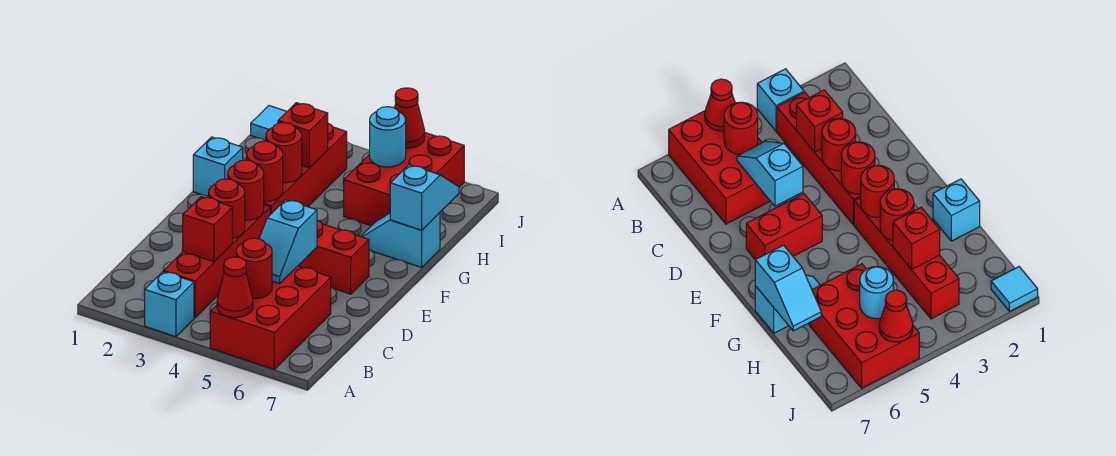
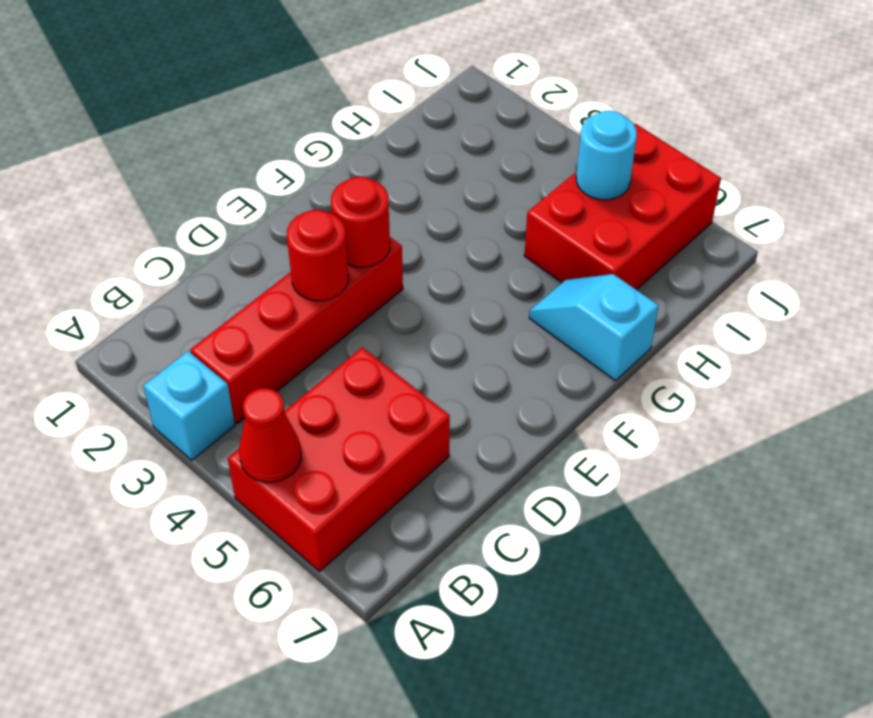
none -> red 1x2 brick [298,220,369,294]
none -> red 1x4 brick [264,124,347,215]
none -> cyan 1x1 brick [193,137,243,197]

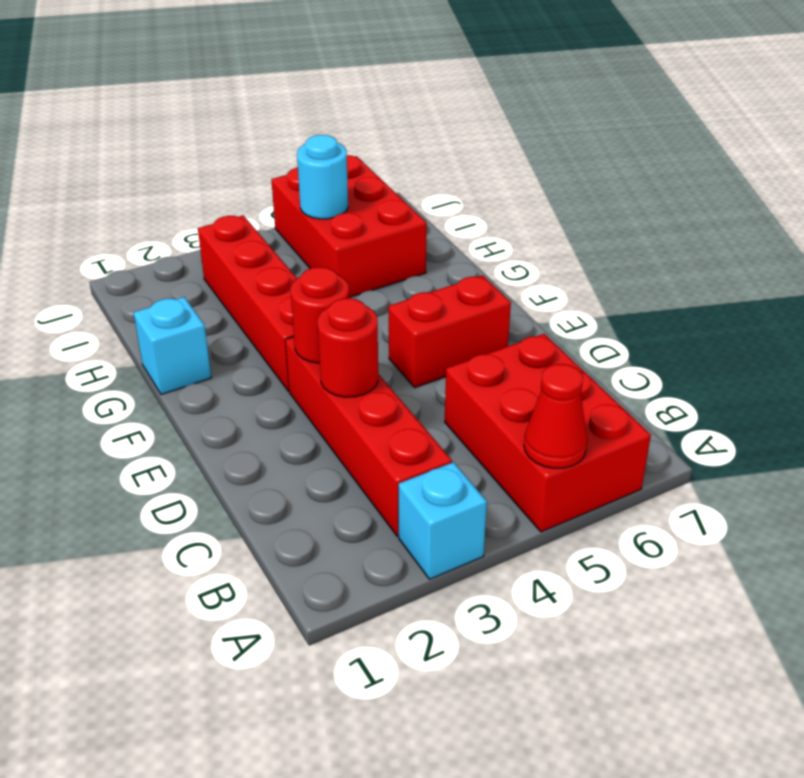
none -> cyan 1x2 slope [361,213,440,267]
none -> cyan 1x1 tile [251,106,287,140]
none -> red 1x1 round brick [236,238,272,299]

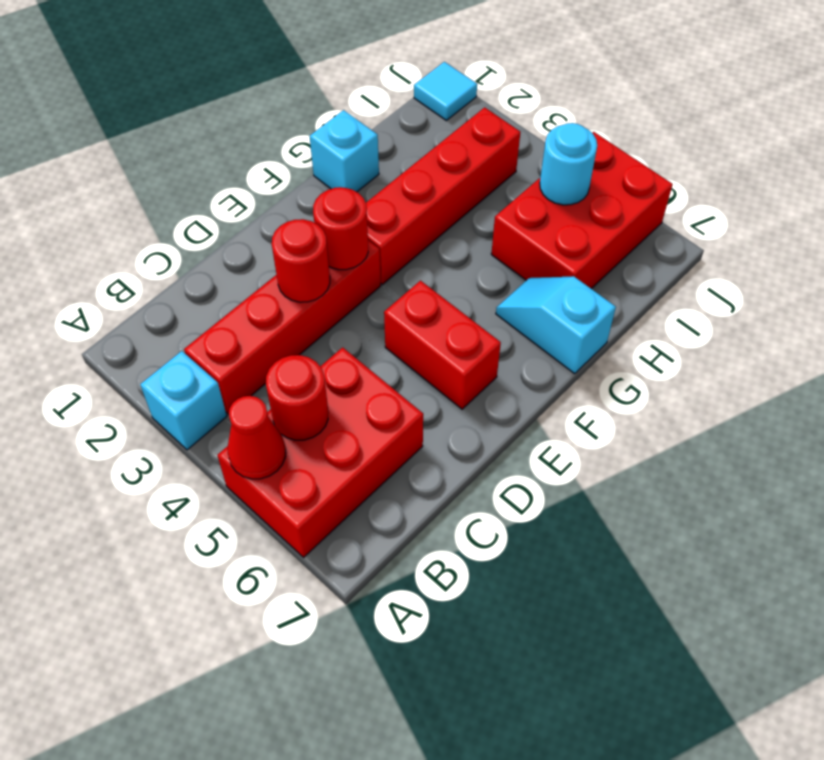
none -> red 1x1 brick [182,197,232,262]
none -> cyan 1x2 slope [259,200,317,283]
none -> red 1x1 round brick [247,141,283,202]

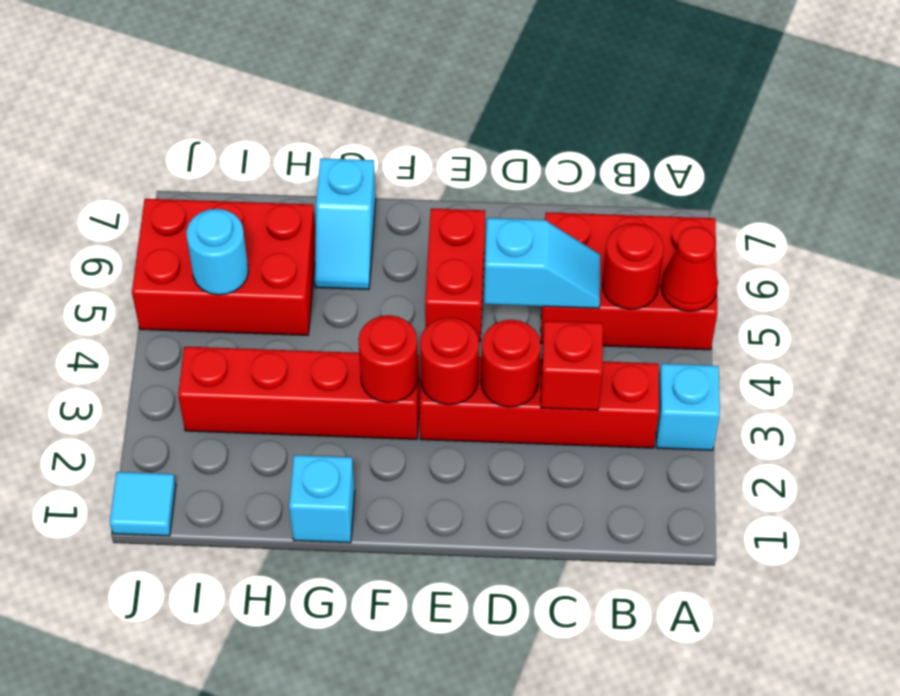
none -> red 1x1 round brick [265,122,302,183]
none -> cyan 1x2 slope [390,165,459,230]
none -> red 1x1 brick [278,103,328,168]

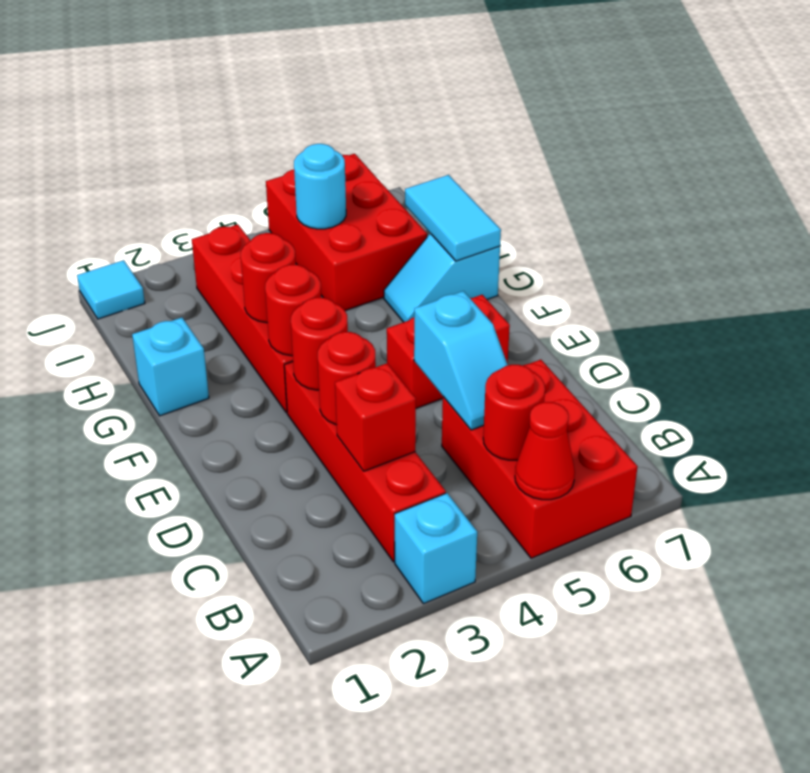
cyan 1x2 tile [405,175,501,261] -> cyan 1x2 slope [390,165,459,230]
none -> red 1x1 brick [278,103,328,168]
none -> red 1x1 cone [395,88,425,148]

